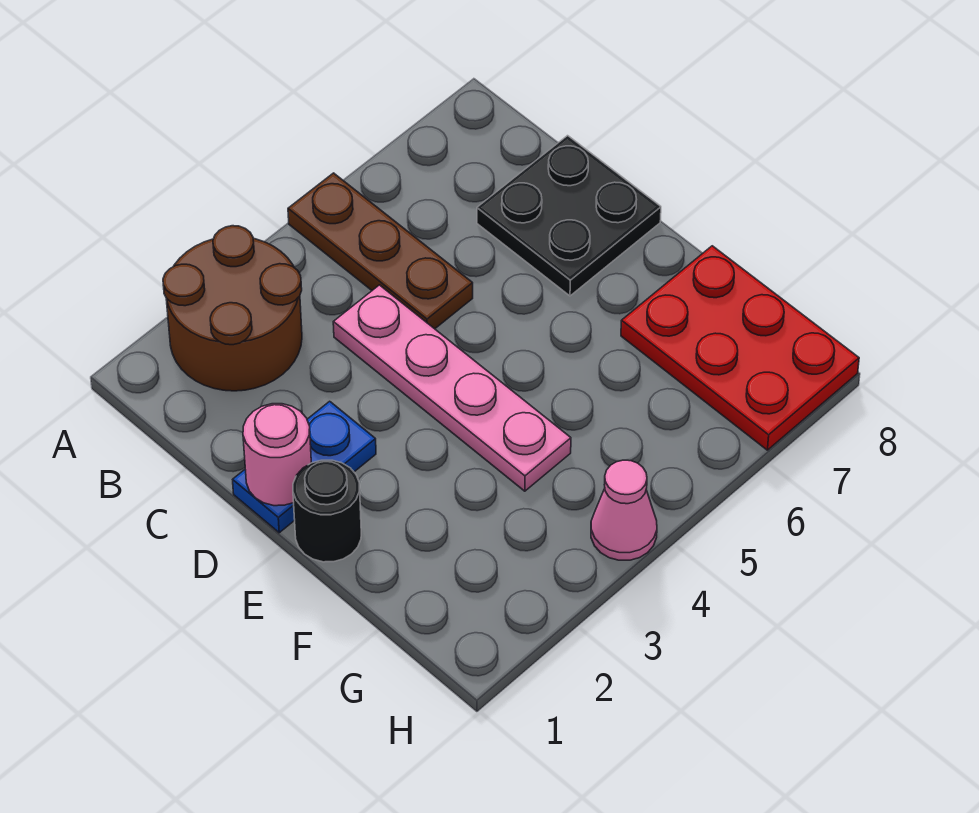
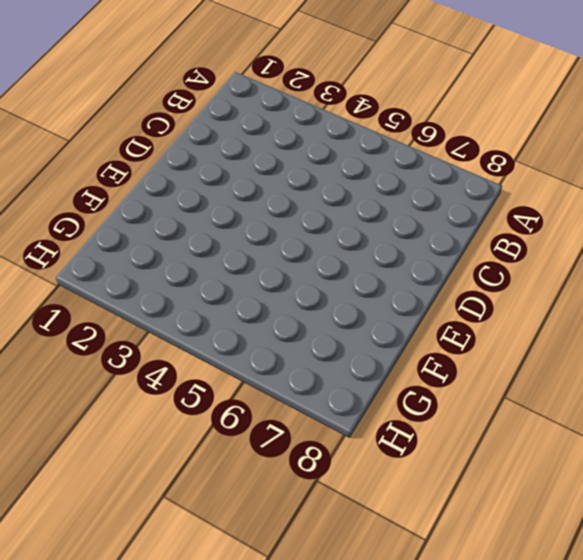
none -> brown 2x2 round brick [163,226,302,391]
none -> brown 1x3 plate [288,173,473,329]

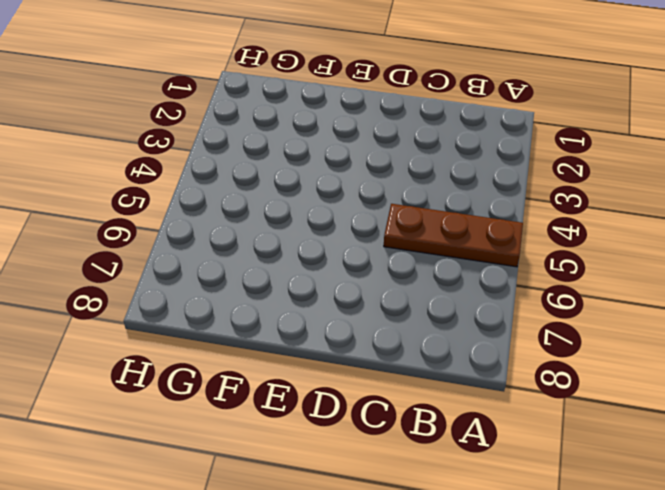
none -> brown 2x2 round brick [163,226,302,391]
none -> pink 1x4 plate [333,285,571,491]

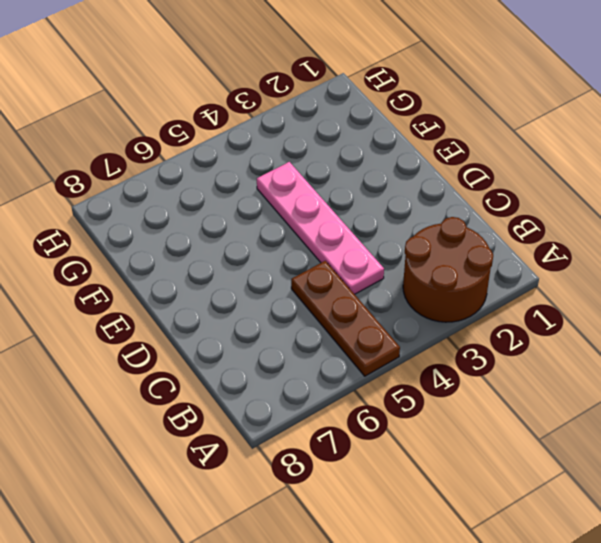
none -> black 2x2 plate [477,136,661,296]
none -> blue 1x2 plate [233,401,376,533]

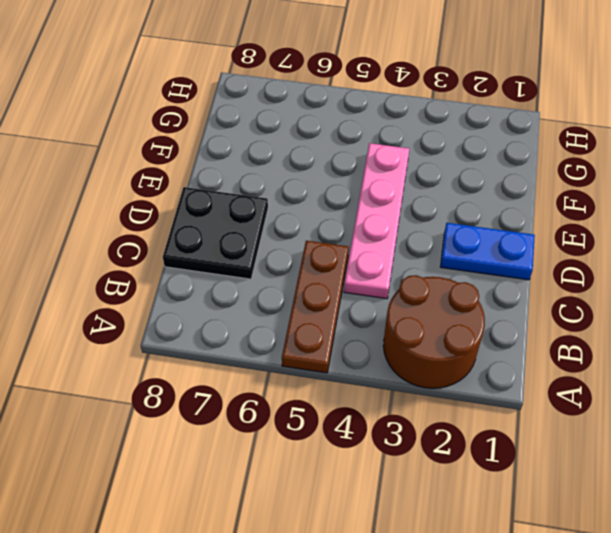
none -> black 1x1 round brick [293,460,361,562]
none -> red 2x3 plate [621,246,859,450]

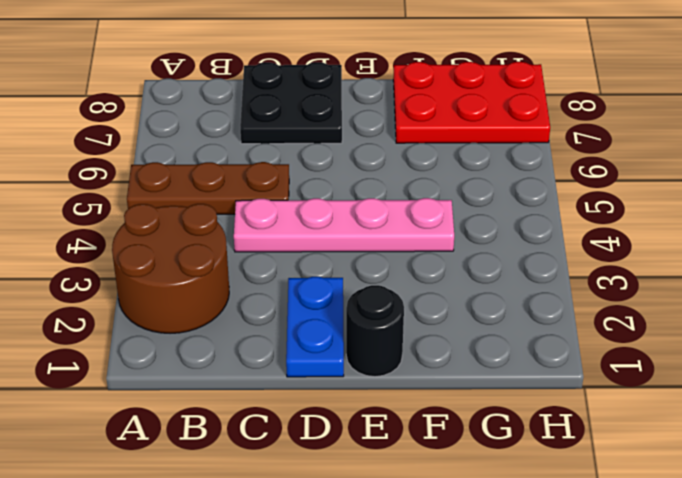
none -> pink 1x1 cone [591,460,657,560]
none -> pink 1x1 round brick [243,404,311,506]

